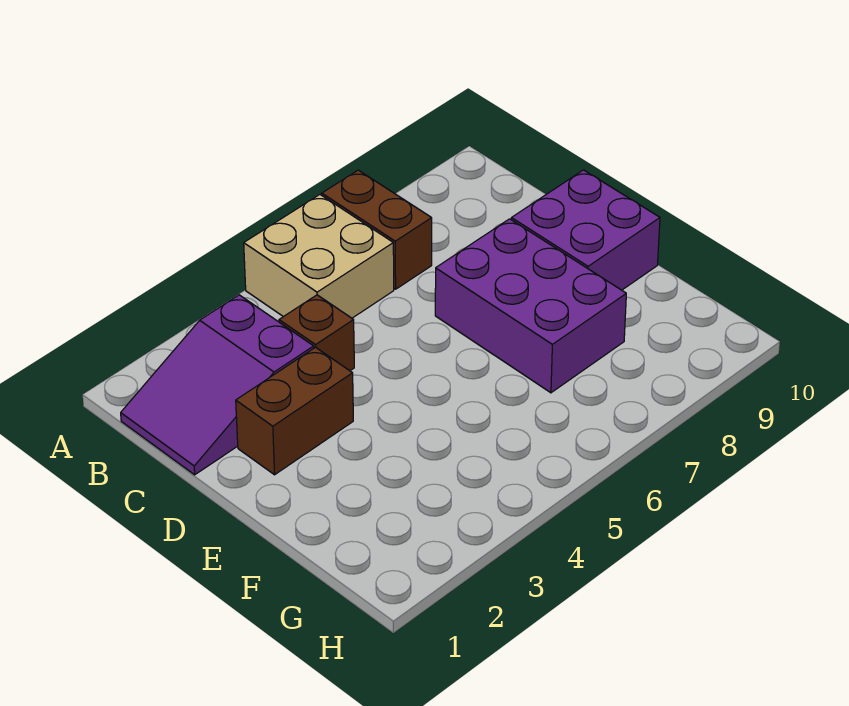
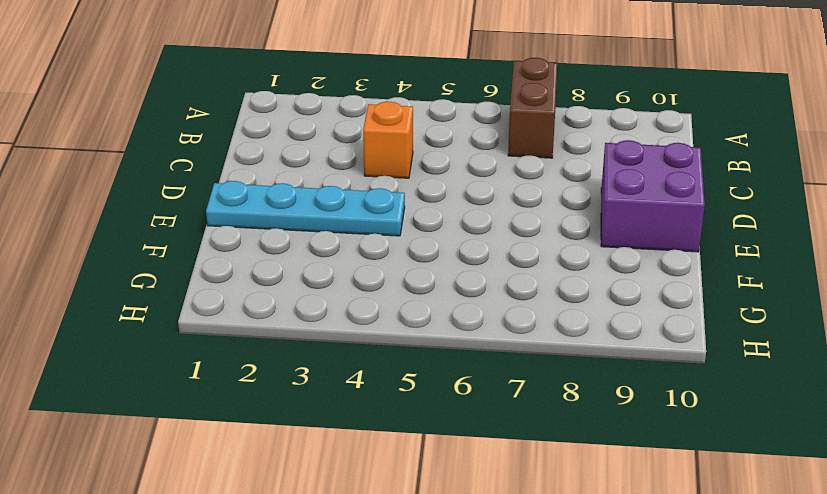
orange 1x1 brick [363,102,413,178] -> brown 1x1 brick [279,295,354,371]
cyan 1x4 plate [206,181,405,236] -> none
none -> tan 2x2 brick [244,195,394,318]
none -> purple 2x3 slope [121,295,314,475]

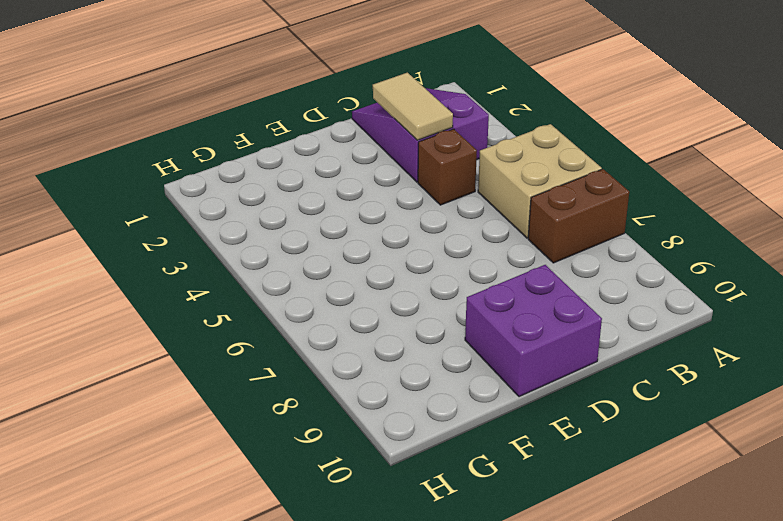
tan 1x2 tile [373,73,453,140] -> none
none -> brown 1x2 brick [236,347,353,475]
none -> purple 2x3 brick [435,219,626,393]

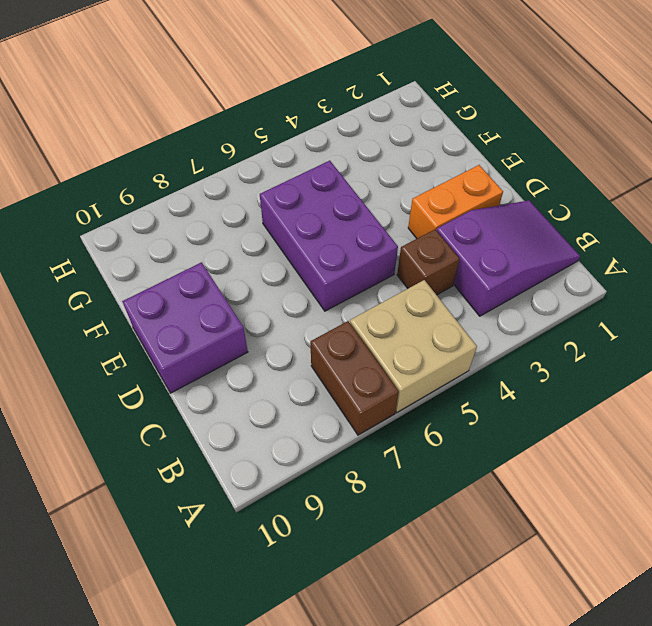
orange 1x2 brick [408,165,503,238] -> brown 1x2 brick [236,347,353,475]
purple 2x3 brick [260,161,398,311] -> purple 2x3 brick moved to [435,219,626,393]

